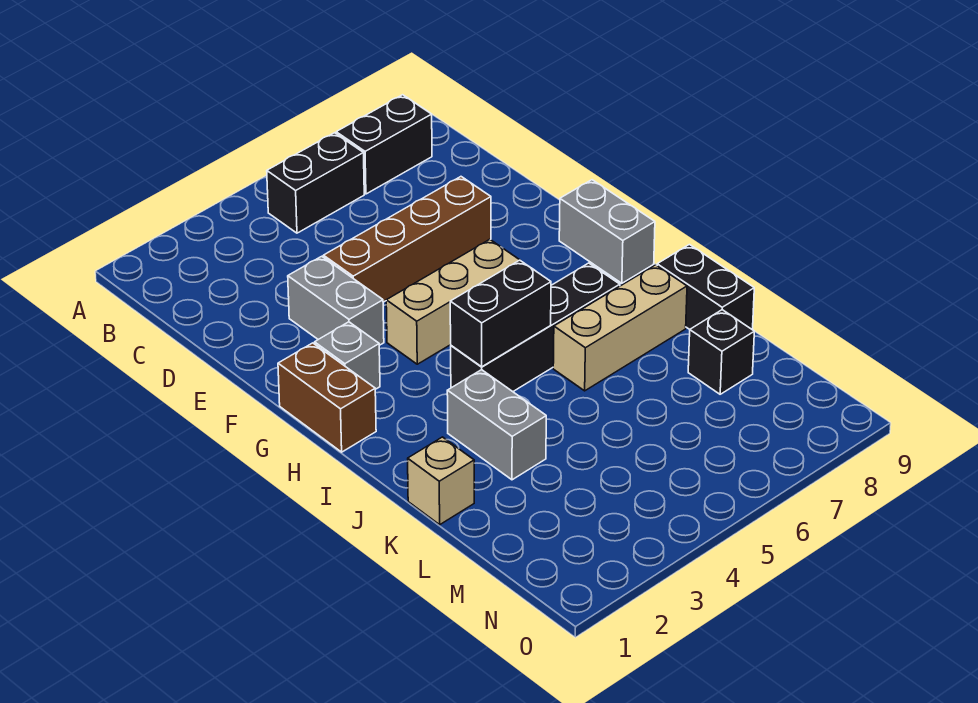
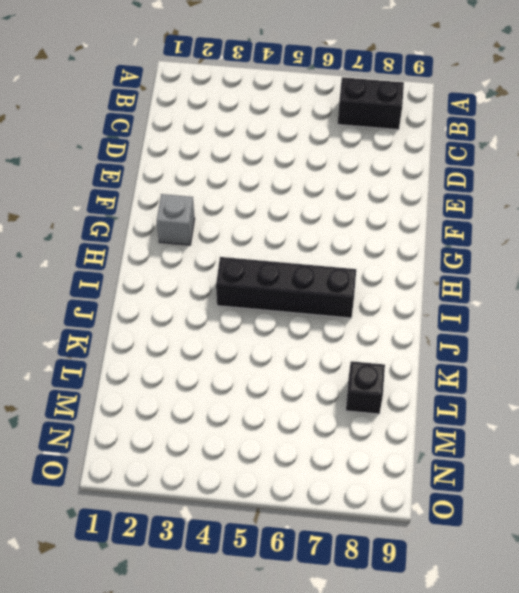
none -> black 1x2 brick [267,133,364,233]
none -> grey 1x2 brick [288,256,384,345]
none -> brown 1x4 brick [323,177,491,302]

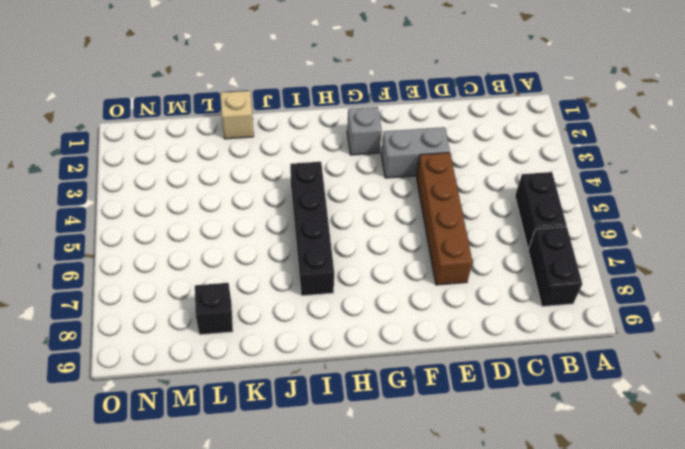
none -> brown 1x2 brick [278,343,376,452]
none -> tan 1x3 brick [386,239,519,364]
none -> grey 1x2 brick [559,180,655,283]

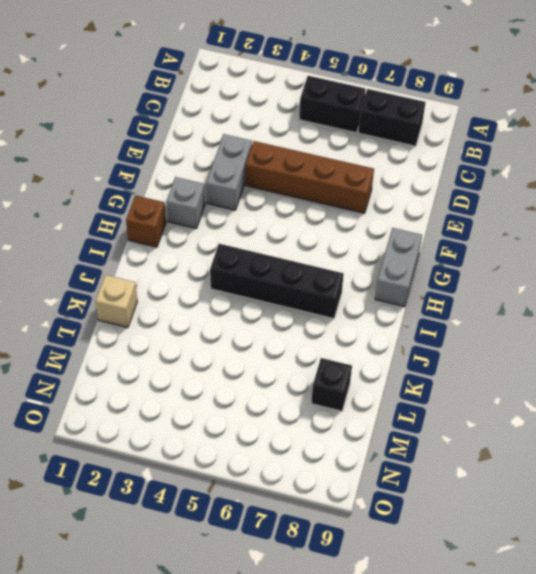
brown 1x1 brick [126,195,166,247] -> brown 1x2 brick [278,343,376,452]
none -> tan 1x3 brick [386,239,519,364]
none -> grey 1x2 brick [447,370,546,480]
none -> tan 1x3 brick [553,265,687,391]

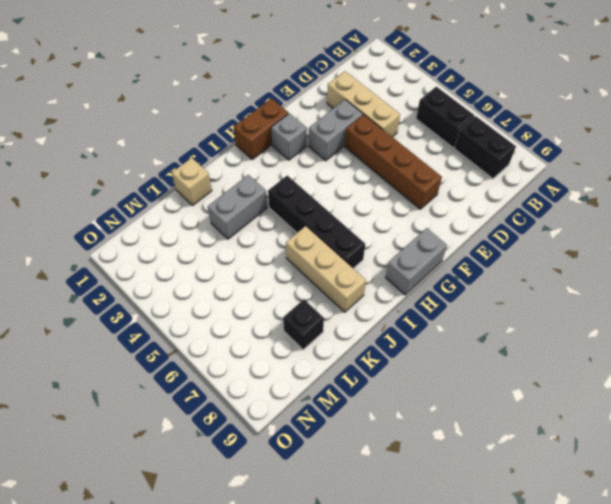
tan 1x3 brick [327,71,400,137] -> tan 1x3 brick moved to [386,239,519,364]
none -> black 1x2 brick [657,245,754,330]
none -> black 1x2 brick [450,260,551,367]

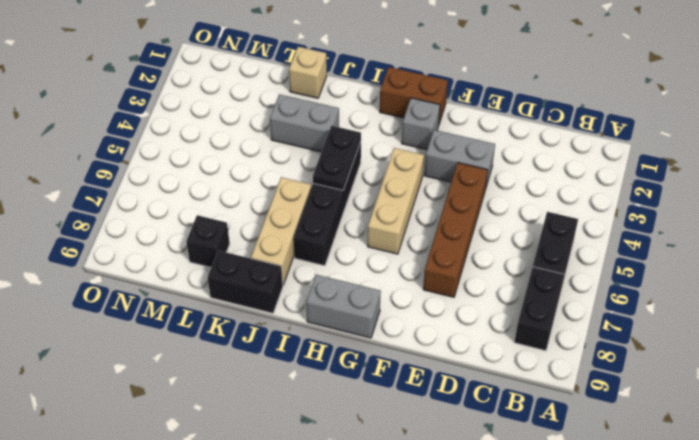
black 1x2 plate [313,126,361,190] -> black 1x2 brick [450,260,551,367]

